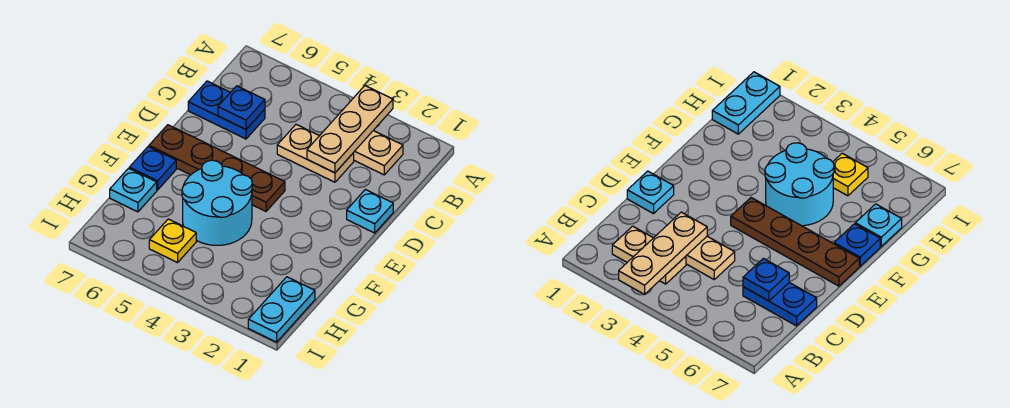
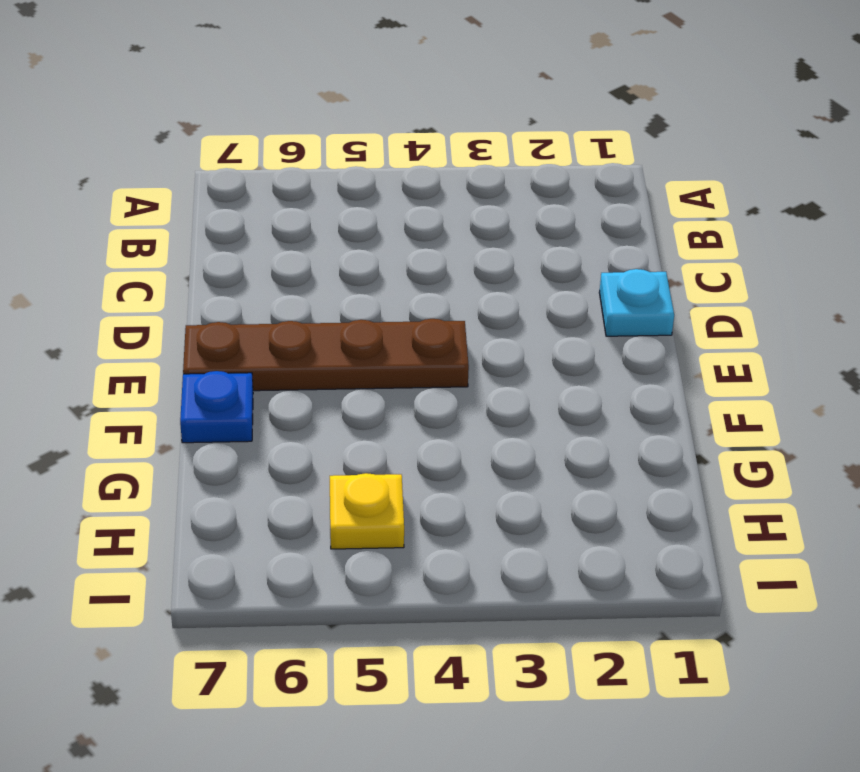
none -> tan 1x2 plate [353,131,403,175]
none -> tan 1x2 plate [277,125,354,182]
none -> blue 1x2 plate [188,81,265,139]

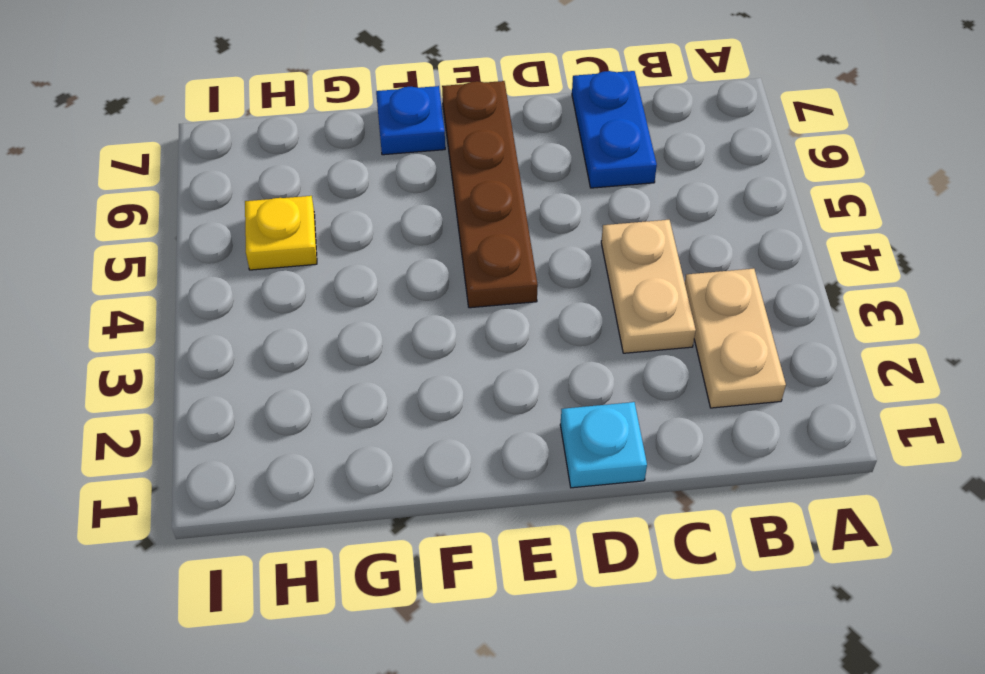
none -> cyan 2x2 round brick [182,160,252,245]
none -> cyan 1x1 plate [110,168,157,212]
none -> cyan 1x2 plate [248,277,315,342]

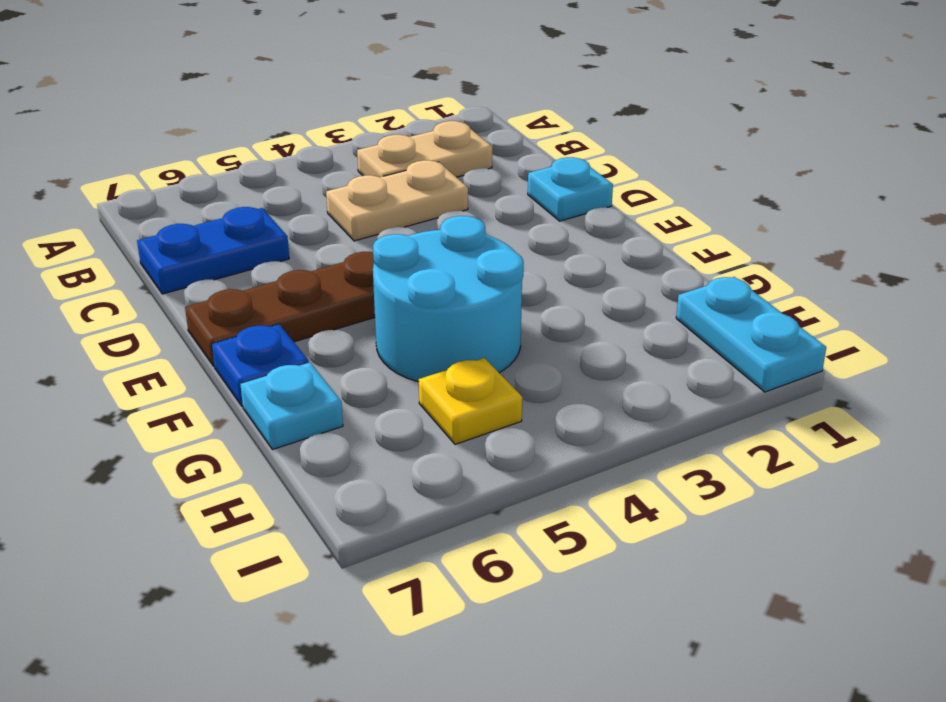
none -> tan 1x3 plate [307,86,393,173]
none -> blue 1x1 plate [218,86,265,129]

